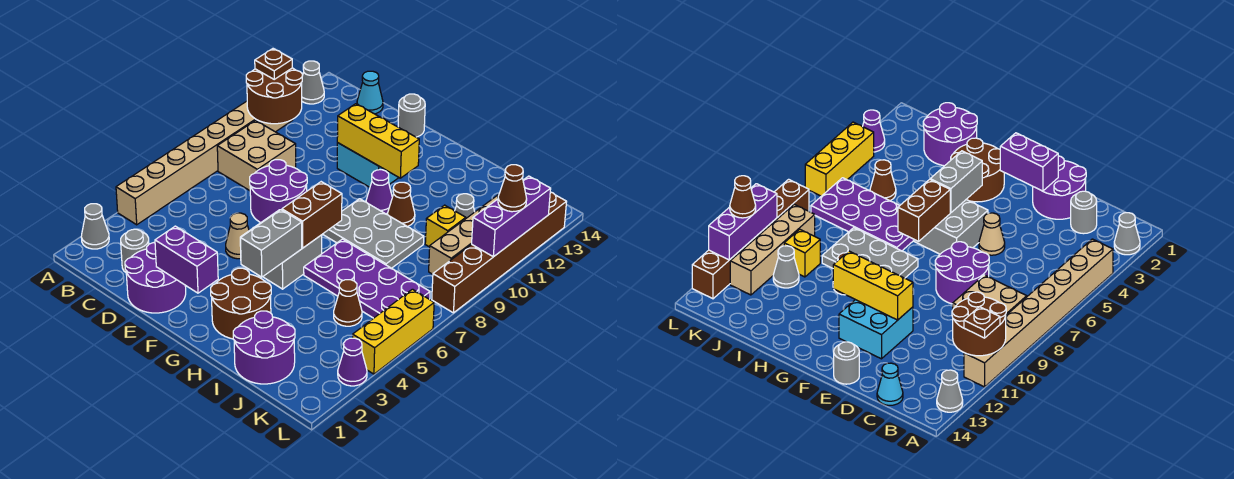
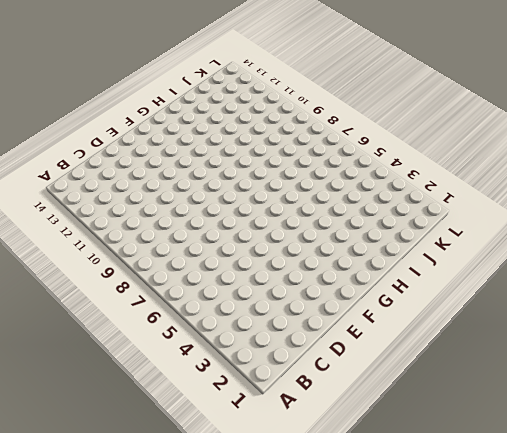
none -> grey 1x1 cone [81,204,109,249]
none -> tan 1x8 brick [116,101,292,225]
none -> grey 1x1 cone [302,61,324,104]
none -> tan 2x2 brick [217,121,296,191]

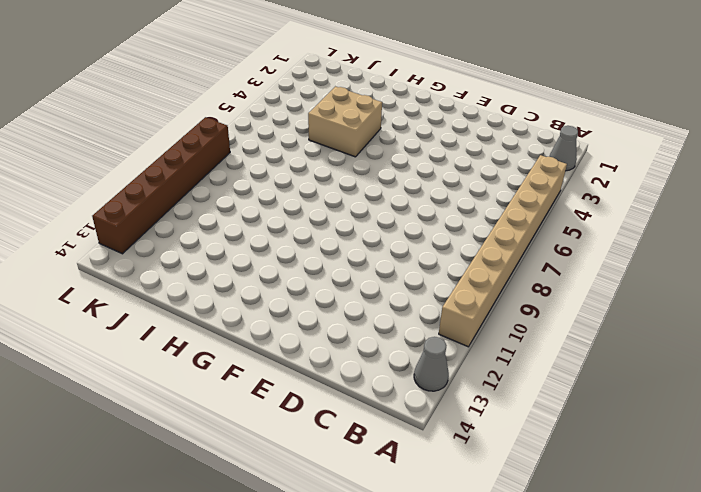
tan 2x2 brick [308,86,382,157] -> tan 2x2 brick moved to [217,121,296,191]
none -> grey 1x1 round brick [121,229,149,272]
none -> cyan 1x1 cone [357,71,383,114]
none -> purple 2x2 round brick [125,243,186,313]
none -> purple 2x2 round brick [250,160,307,223]

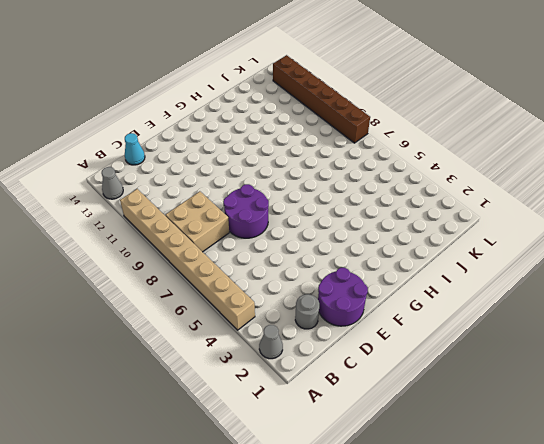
none -> tan 1x1 cone [226,213,249,259]
none -> cyan 2x2 brick [337,143,399,187]
none -> grey 1x1 round brick [398,94,425,137]
none -> grey 2x2 brick [240,210,322,289]

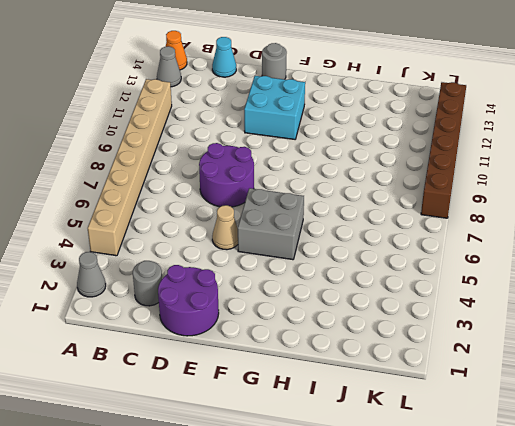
orange 1x1 cone [166,31,187,70] -> none
none -> tan 2x2 brick [217,121,296,191]
none -> brown 2x2 round brick [211,268,271,339]
none -> grey 2x3 plate [323,199,424,268]
none -> purple 1x1 cone [366,170,392,214]

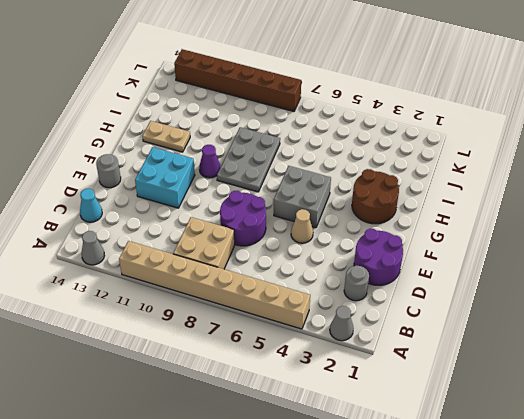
tan 1x2 plate [142,121,190,152] -> none
none -> purple 2x4 plate [304,239,430,318]
none -> brown 1x1 cone [388,182,415,226]
none -> purple 2x2 round brick [233,311,295,384]
none -> brown 1x1 cone [334,280,362,326]

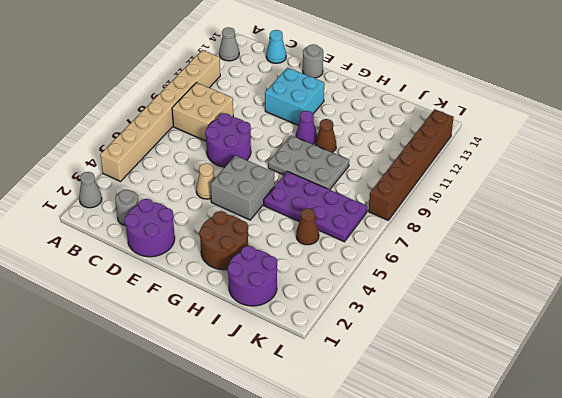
none -> yellow 1x1 brick [425,205,466,247]
none -> grey 1x1 cone [455,194,475,218]
none -> tan 1x4 brick [429,194,499,274]
none -> purple 1x1 cone [338,338,367,386]

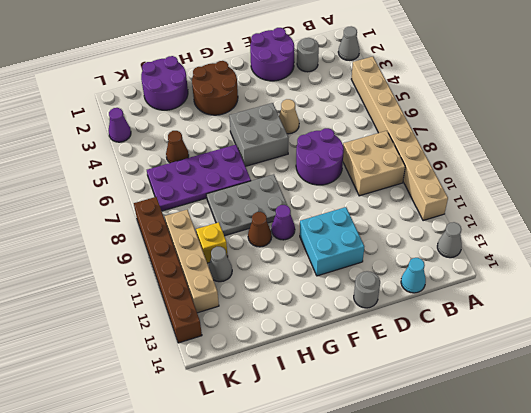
none -> yellow 1x3 brick [353,289,434,374]
none -> brown 2x2 round brick [246,68,302,124]
none -> purple 1x2 brick [155,226,218,293]
none -> yellow 1x3 brick [337,104,419,178]

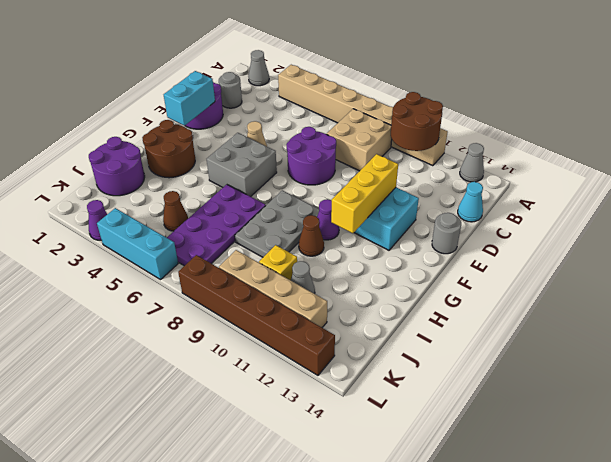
cyan 1x2 brick [164,71,215,126] -> purple 1x2 brick [155,226,218,293]
cyan 1x3 brick [97,208,178,280] -> yellow 1x3 brick [353,289,434,374]
none -> grey 1x2 brick [241,210,302,277]
none -> brown 1x2 brick [282,182,342,248]
none -> purple 1x3 brick [472,176,551,257]
none -> brown 1x1 plate [255,49,292,79]

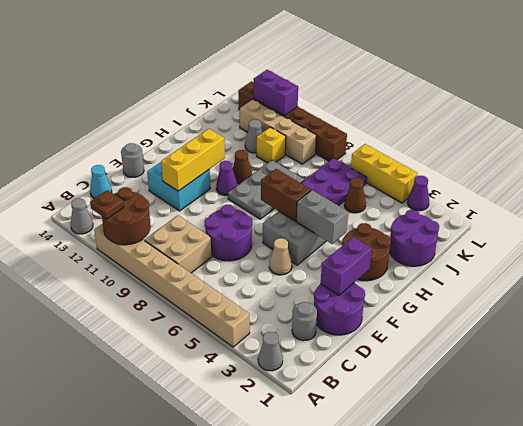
purple 1x2 brick [254,70,298,116] -> purple 1x3 brick [472,176,551,257]
none -> brown 1x1 cone [498,165,527,212]

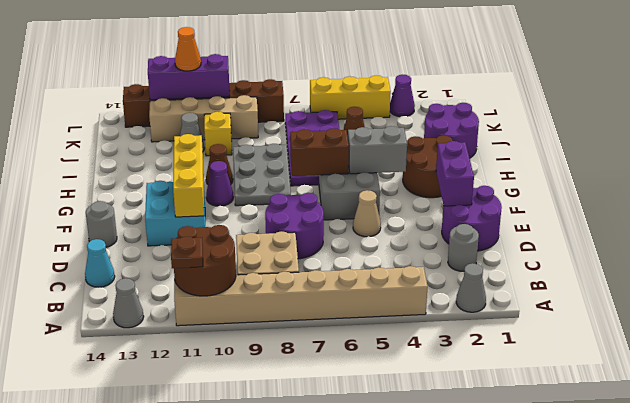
orange 1x1 cone [175,27,201,71] -> brown 1x1 cone [498,165,527,212]

